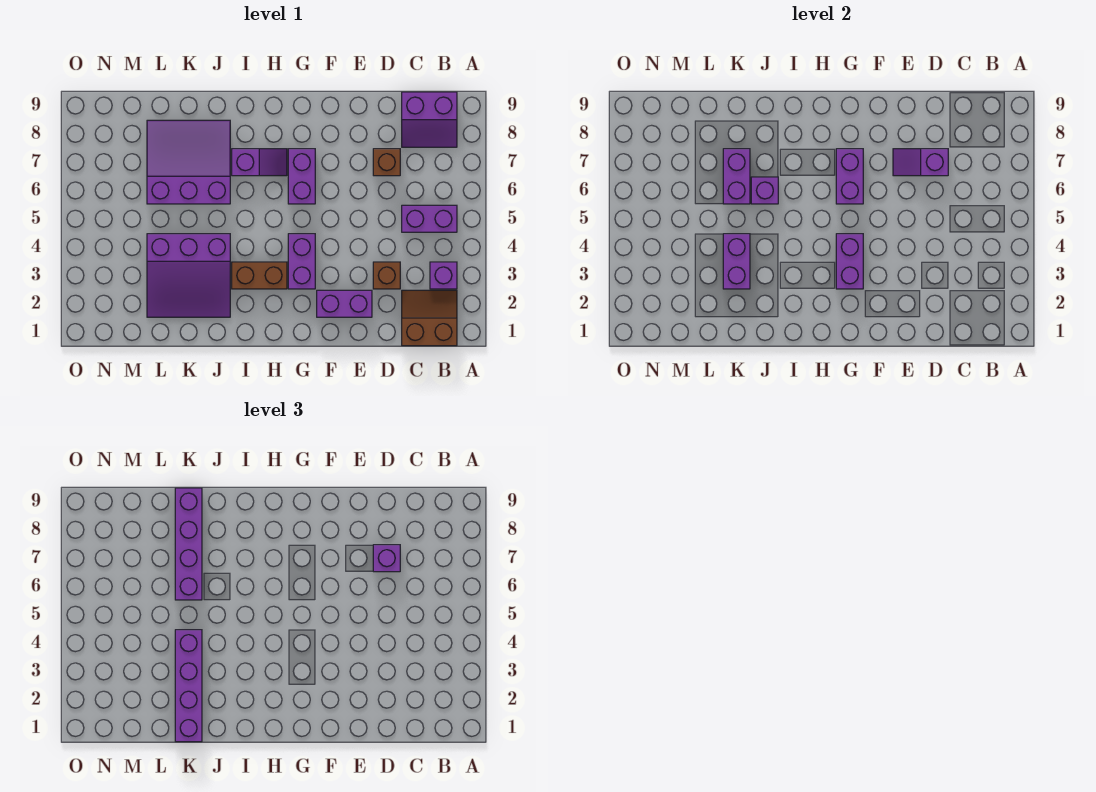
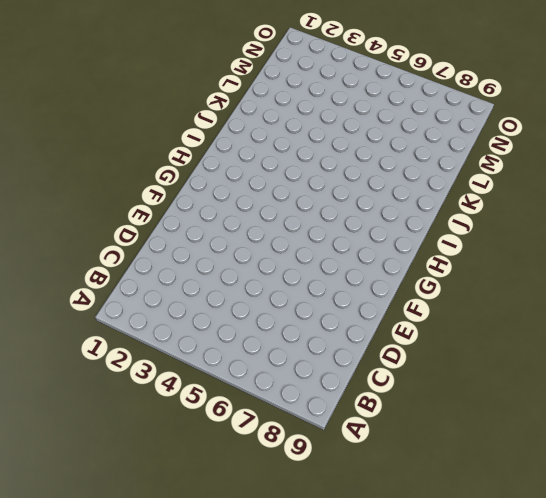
none -> brown 2x2 slope [402,290,457,346]
none -> purple 1x1 brick [430,262,457,289]
none -> purple 1x2 brick [402,205,457,232]

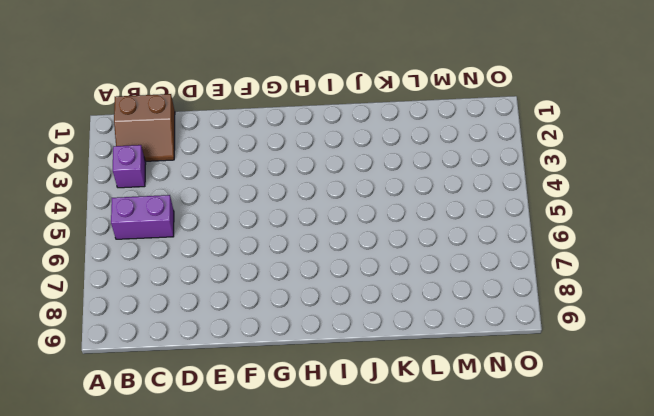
none -> purple 2x2 slope [402,92,457,147]
none -> brown 1x1 brick [373,262,400,289]
none -> brown 1x1 brick [373,149,400,176]

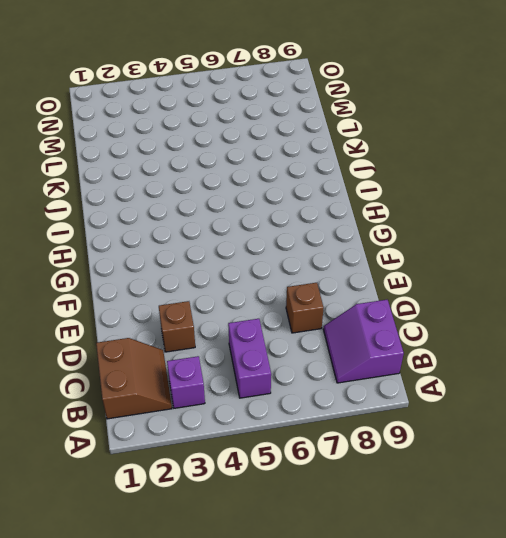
none -> purple 1x2 brick [317,290,372,317]
none -> purple 1x2 brick [288,234,315,289]
none -> purple 1x2 brick [288,149,315,204]

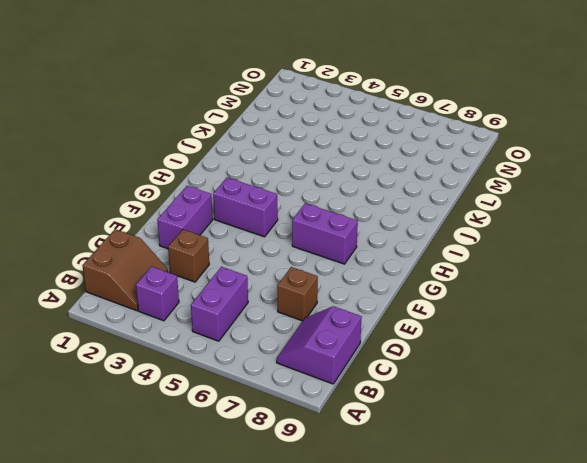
none -> brown 1x2 brick [232,262,287,289]
none -> purple 1x2 slope [232,149,287,176]
none -> purple 3x3 slope [147,234,230,317]

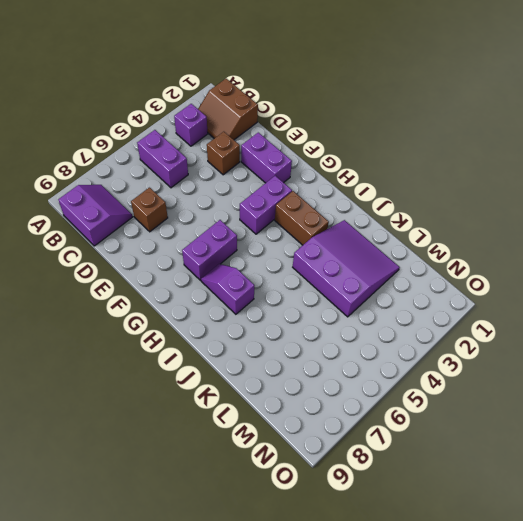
none -> purple 3x3 slope [147,120,230,204]
none -> purple 1x2 slope [893,149,948,176]
none -> purple 1x2 brick [836,234,863,289]

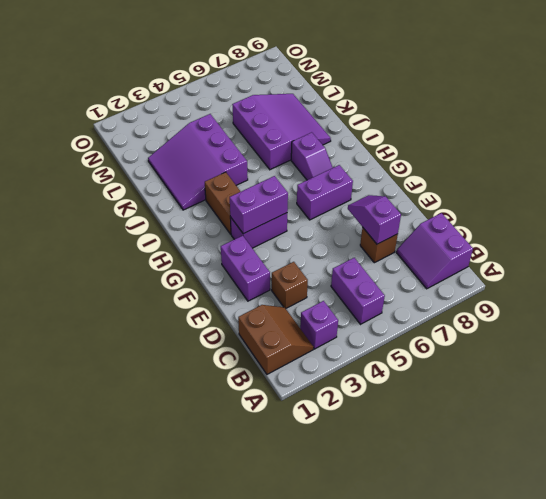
none -> purple 1x2 brick [836,149,863,204]
none -> purple 1x1 brick [751,177,778,204]
none -> purple 1x2 brick [723,234,750,289]

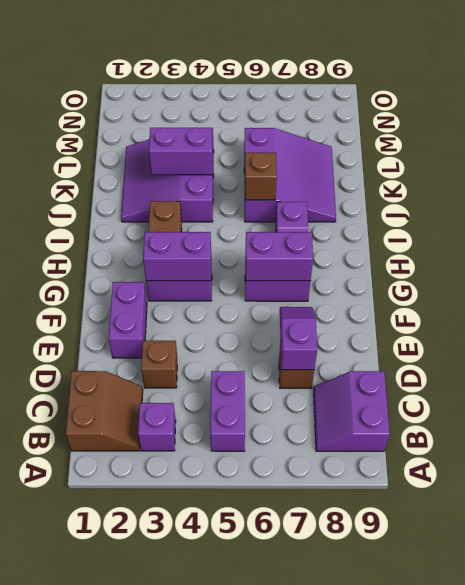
brown 1x1 brick [245,153,277,200] -> purple 1x1 brick [751,177,778,204]
none -> purple 1x2 brick [723,149,750,204]
none -> purple 1x1 brick [373,545,400,572]
none -> purple 1x4 brick [175,630,202,742]

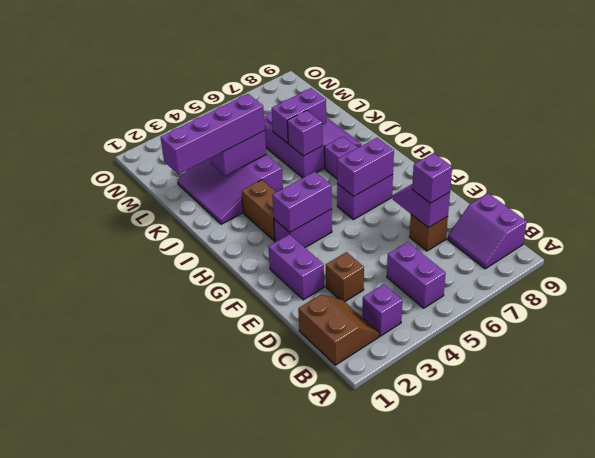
none -> purple 1x4 brick [175,488,202,600]

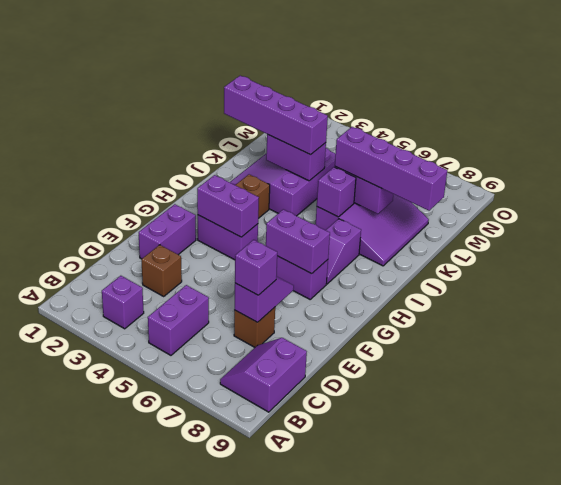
none -> brown 2x2 slope [402,290,457,346]

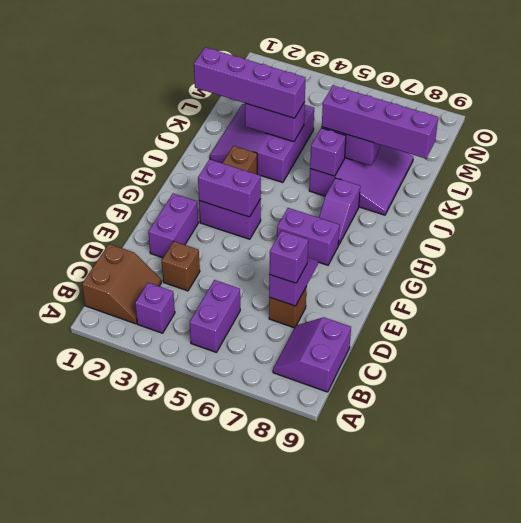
none -> purple 1x2 brick [836,149,863,204]

